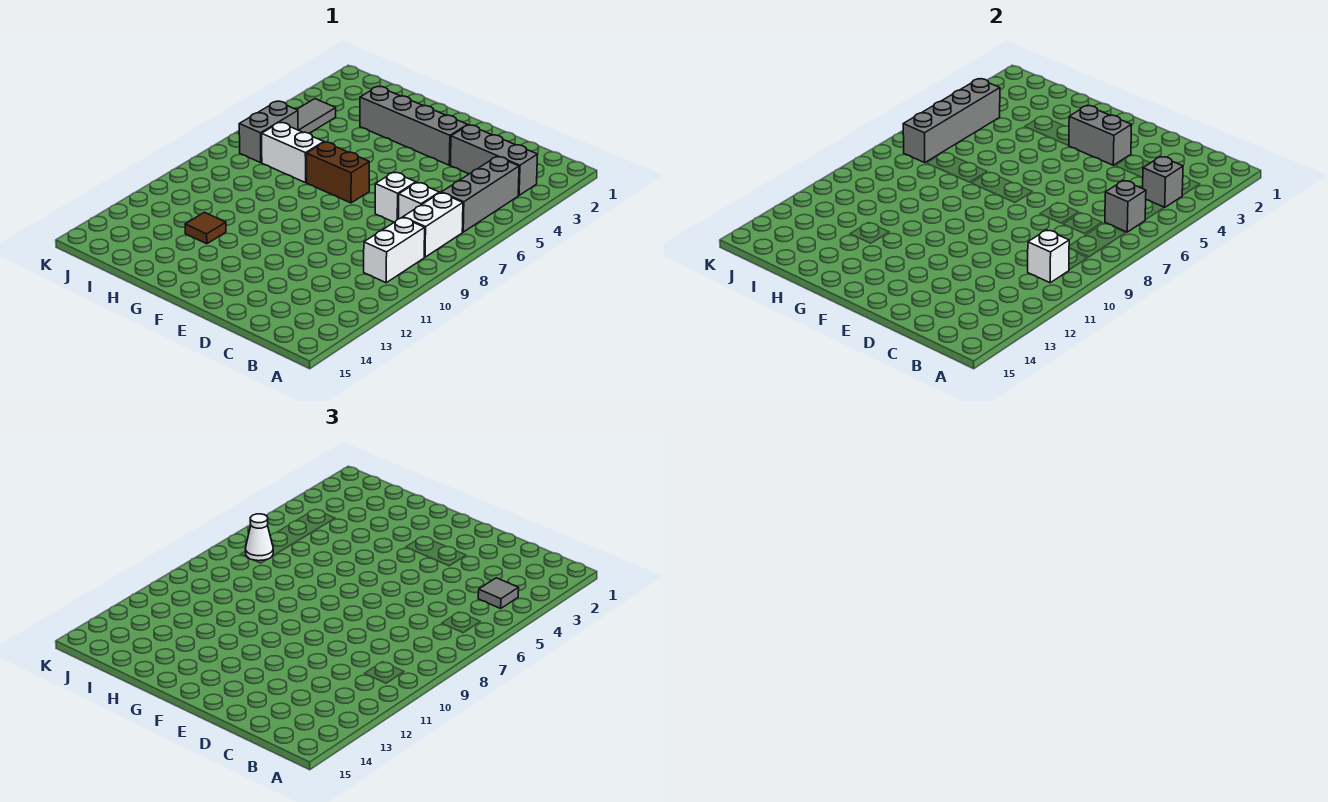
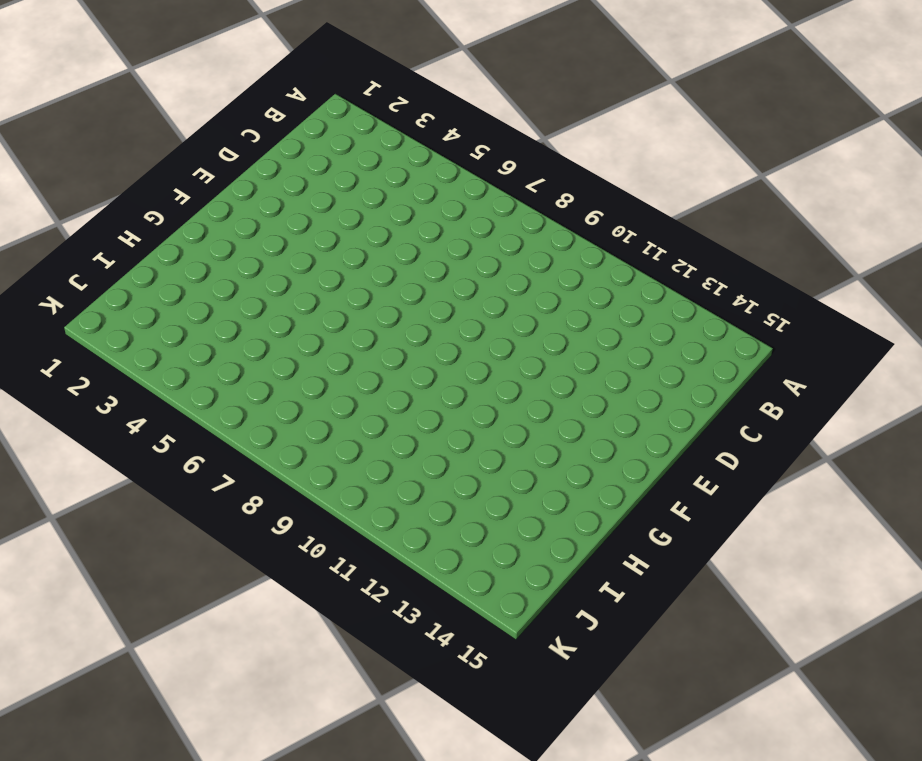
none -> grey 1x3 brick [451,125,538,195]
none -> grey 1x3 brick [441,157,519,232]
none -> white 1x2 brick [403,193,463,257]

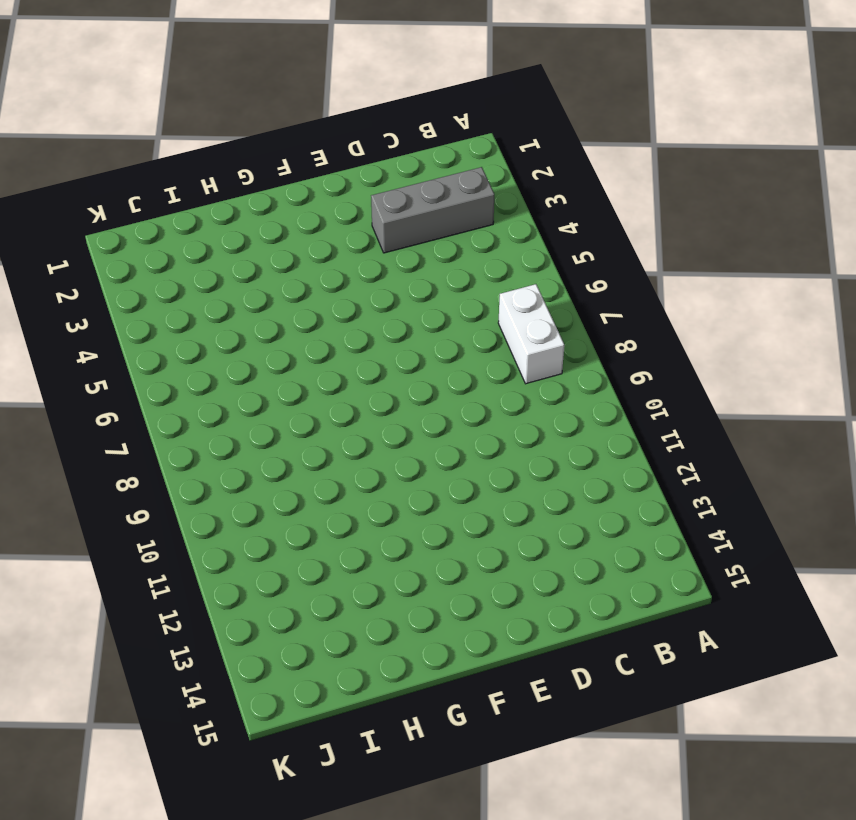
none -> grey 1x3 brick [441,157,519,232]
none -> white 1x2 brick [364,217,425,283]
none -> white 1x1 brick [399,183,439,219]

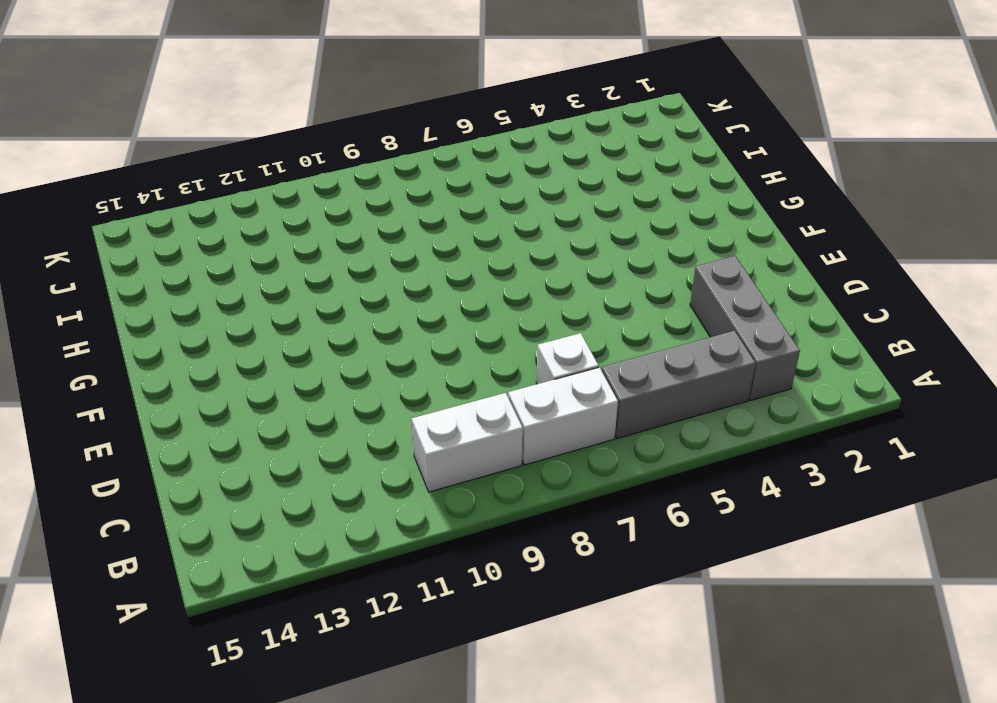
none -> white 1x1 brick [375,172,416,222]
none -> grey 1x4 brick [360,87,467,165]
none -> brown 1x2 brick [307,142,369,203]

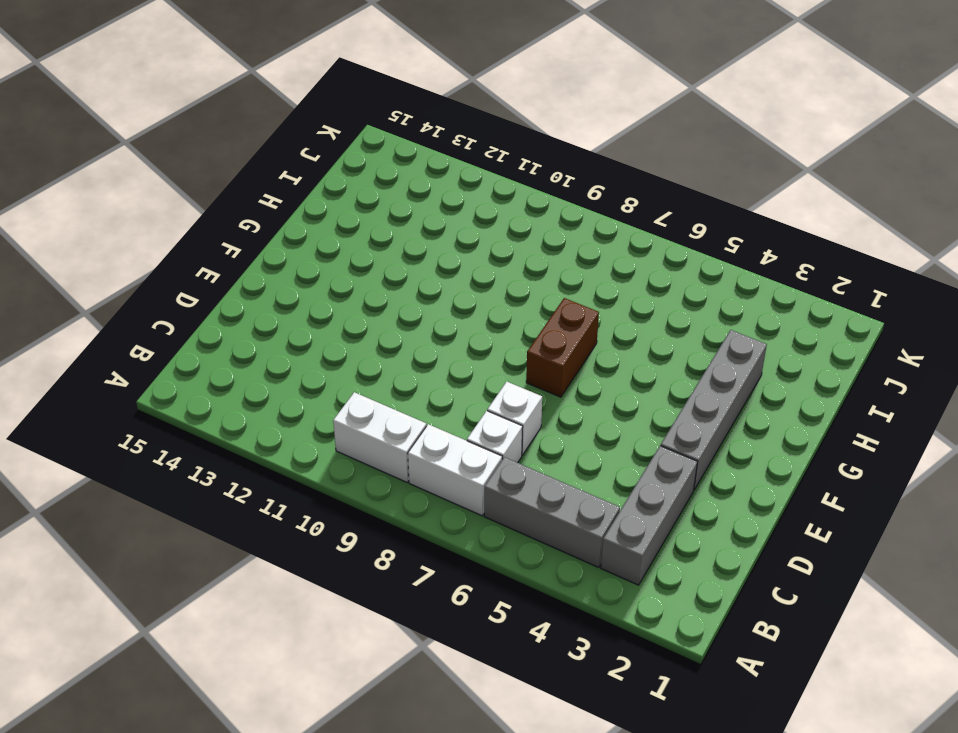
none -> white 1x2 brick [262,123,324,183]
none -> brown 1x1 tile [185,212,226,244]
none -> grey 1x2 tile [297,99,336,133]

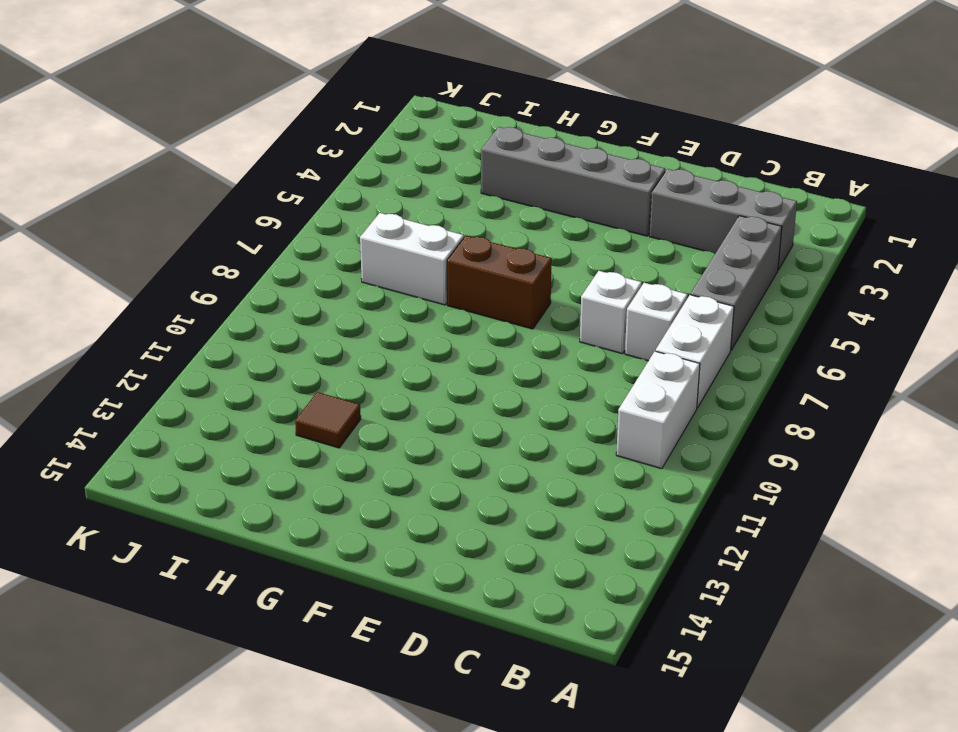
none -> grey 1x2 tile [297,99,336,133]
none -> grey 1x2 brick [239,101,298,163]
none -> grey 1x1 brick [1143,157,1183,208]

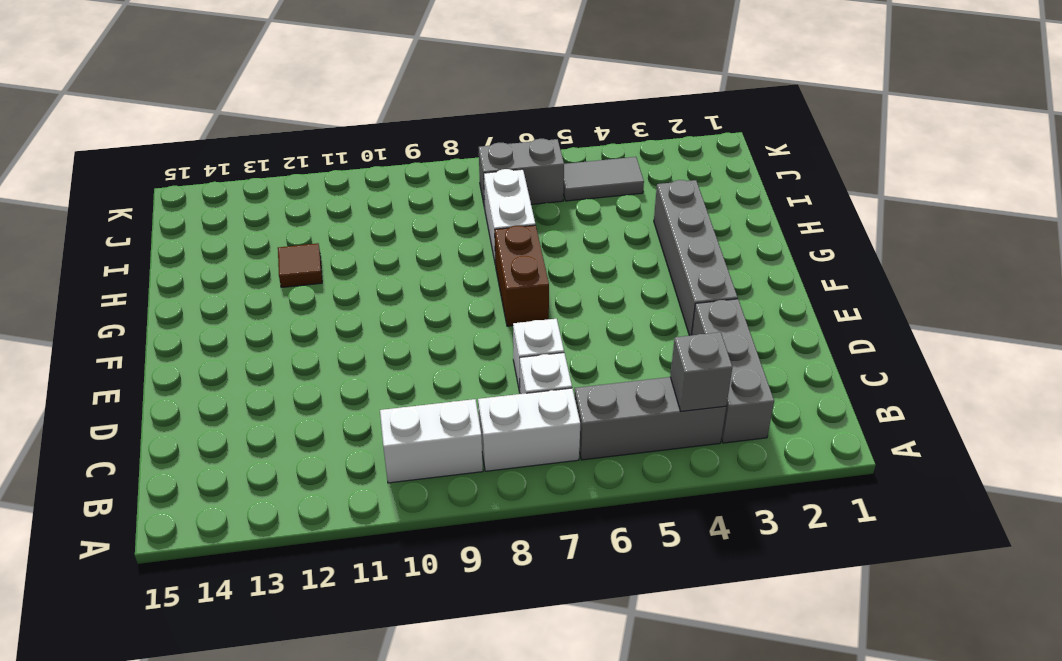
none -> grey 1x1 brick [1105,181,1146,232]
none -> white 1x1 brick [1028,230,1069,283]
none -> grey 1x2 brick [1069,106,1132,165]

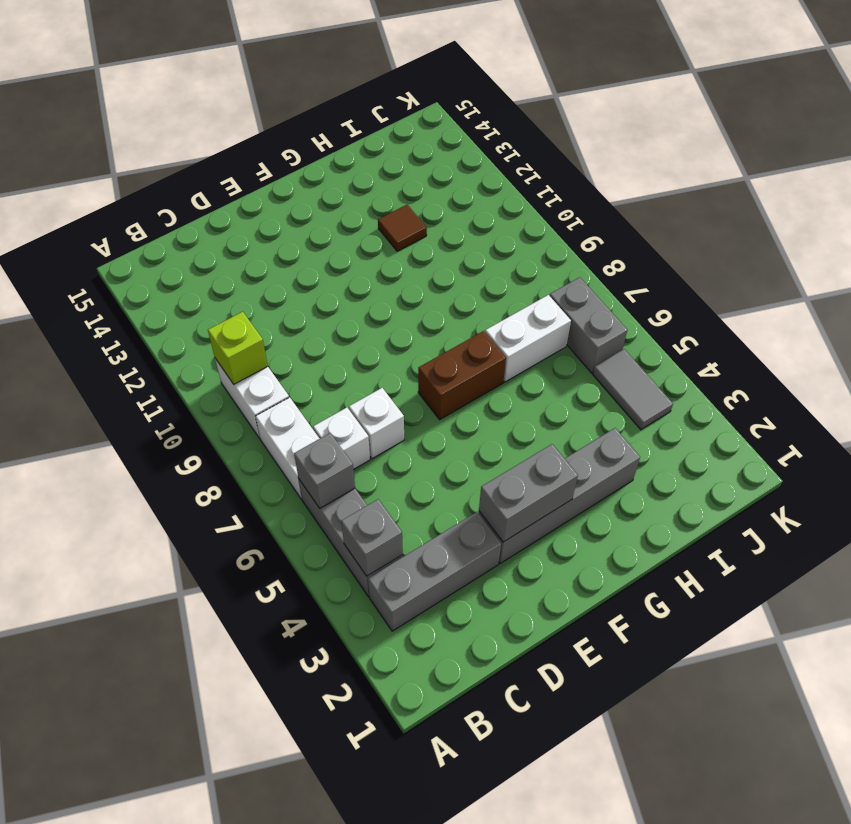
lime 1x1 brick [208,312,268,384] -> white 1x1 brick [1028,230,1069,283]
none -> grey 1x4 brick [903,79,1000,163]
none -> grey 1x1 tile [478,578,519,608]
none -> white 1x1 cone [245,514,273,561]

